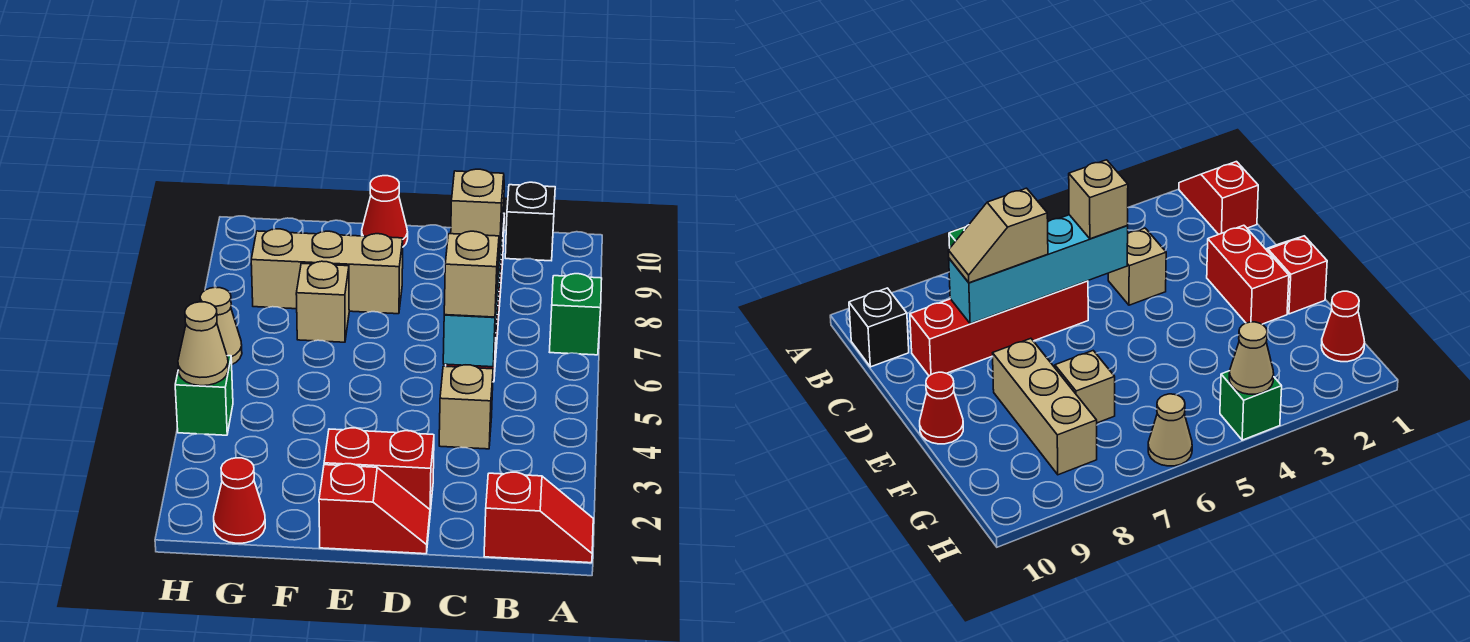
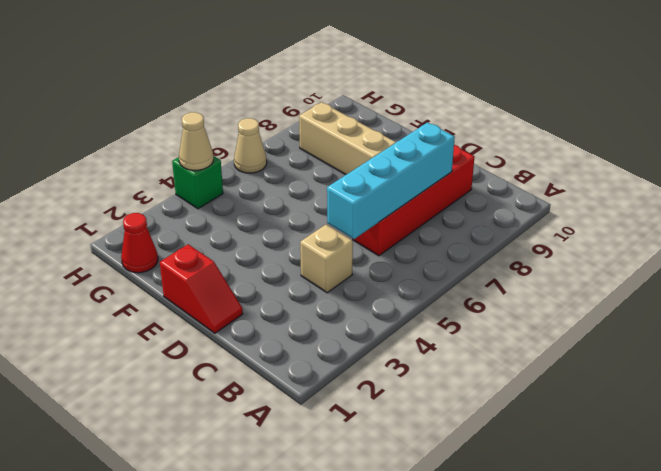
none -> red 1x2 slope [484,472,593,563]
none -> green 1x1 brick [550,274,602,355]
none -> black 1x1 brick [505,182,555,261]

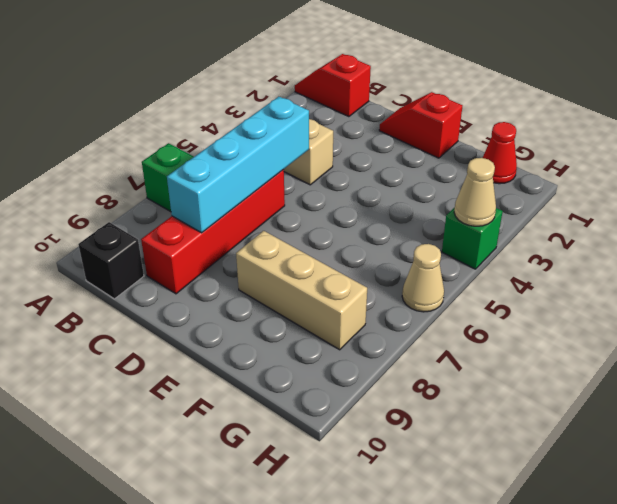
none -> red 1x2 brick [324,428,434,512]
none -> red 1x1 cone [362,176,408,247]
none -> tan 1x1 brick [296,261,349,342]

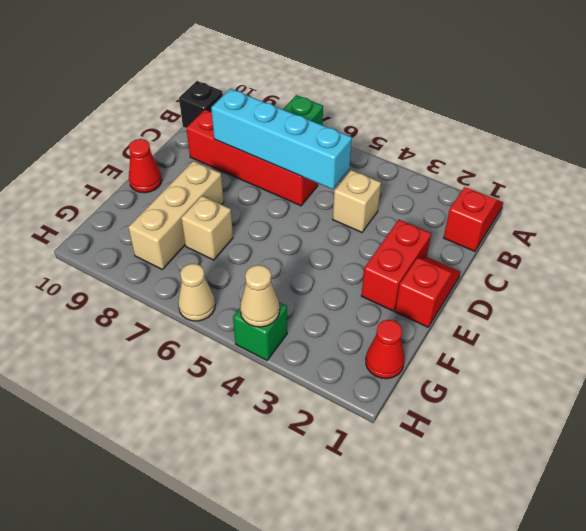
none -> tan 1x1 brick [444,231,499,317]
none -> tan 1x2 slope [451,169,504,253]

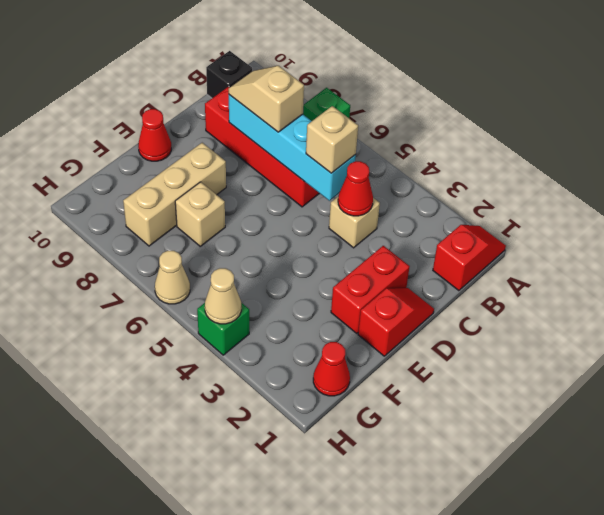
red 1x1 cone [338,161,373,216] -> none

